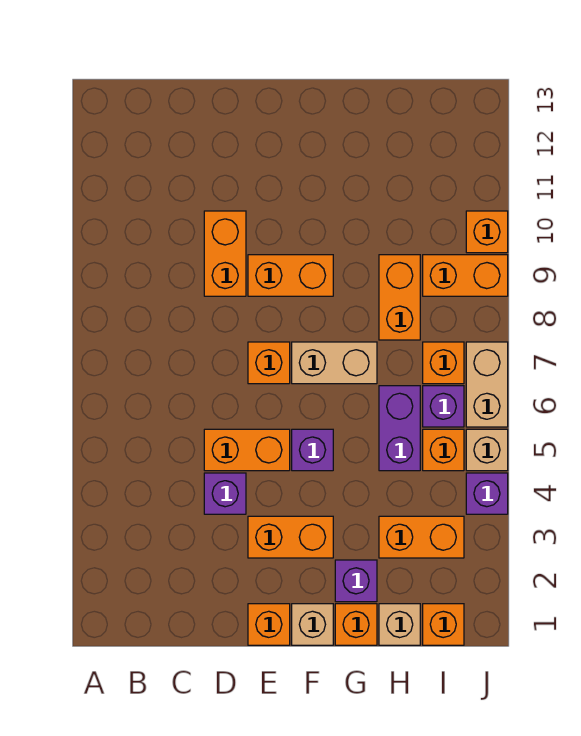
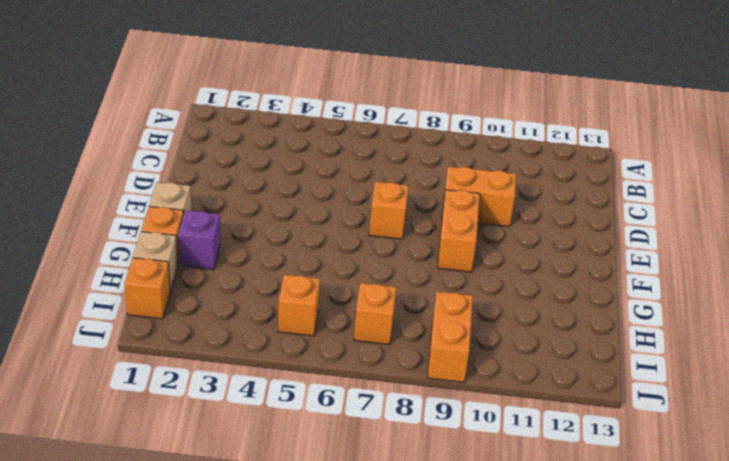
none -> purple 1x1 brick [204,473,246,514]
none -> orange 1x2 brick [204,429,290,471]
none -> orange 1x1 brick [248,604,290,645]

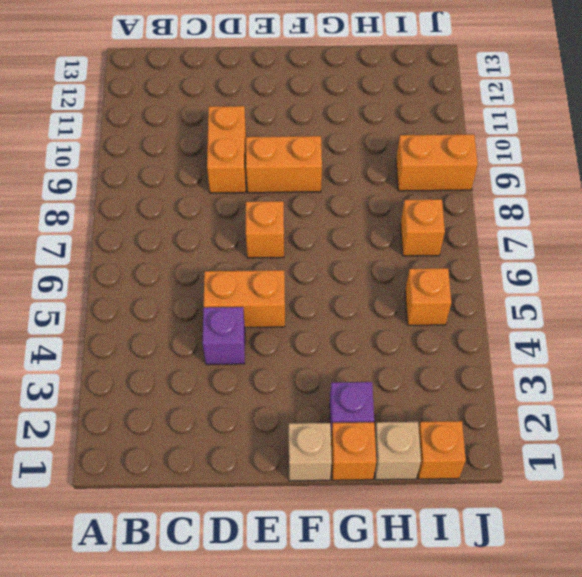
none -> orange 1x1 brick [248,604,290,645]
none -> orange 1x2 brick [248,516,333,558]
none -> purple 1x1 brick [292,429,333,471]

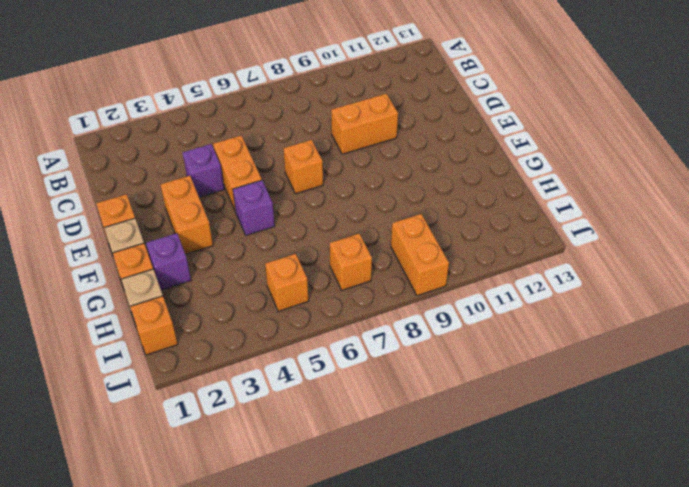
none -> orange 1x2 brick [248,255,333,296]
none -> tan 1x2 brick [292,342,377,384]
none -> orange 1x2 brick [379,516,464,558]

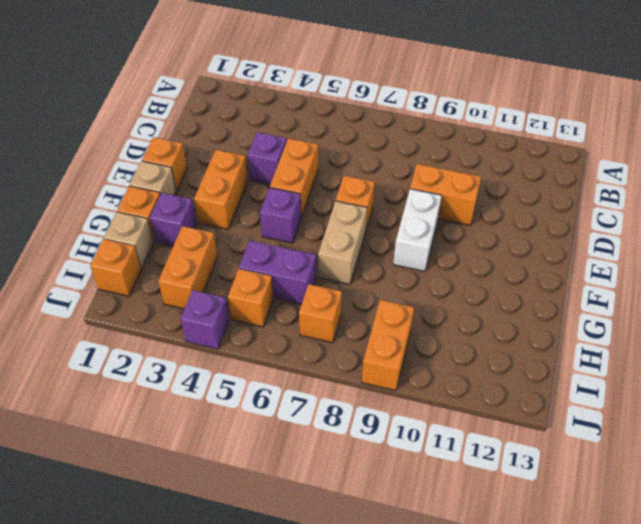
white 1x2 brick [393,189,442,271] -> orange 1x2 brick [248,255,333,296]
none -> orange 1x2 brick [379,255,420,340]
none -> purple 1x1 brick [423,386,464,427]
none -> tan 1x1 brick [466,429,508,471]

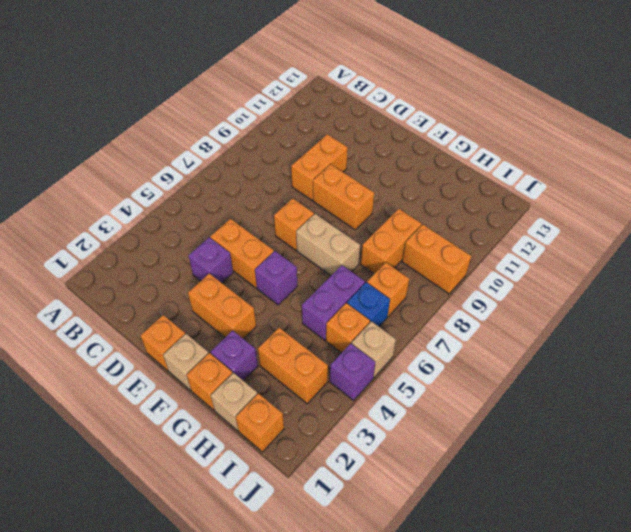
blue 1x1 brick [347,282,390,326] -> purple 1x1 brick [423,386,464,427]
none -> tan 1x2 brick [466,342,508,427]
none -> orange 1x1 brick [466,211,508,253]

